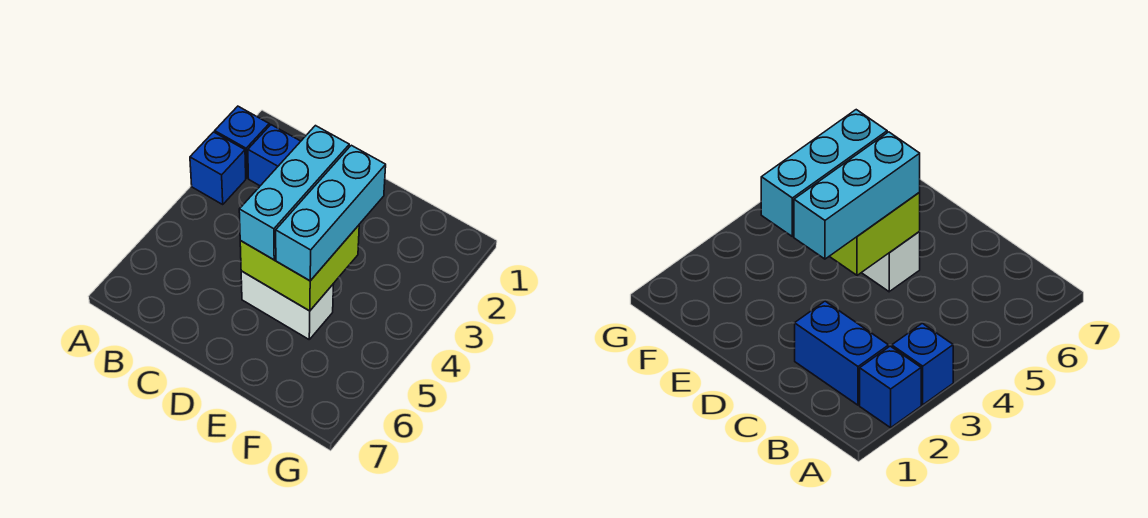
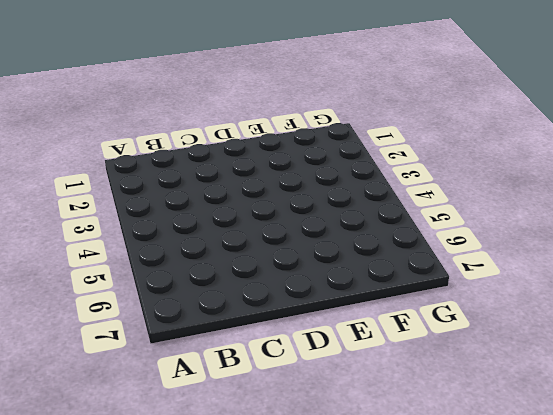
none -> blue 1x1 brick [215,106,269,178]
none -> blue 1x1 brick [190,132,246,204]

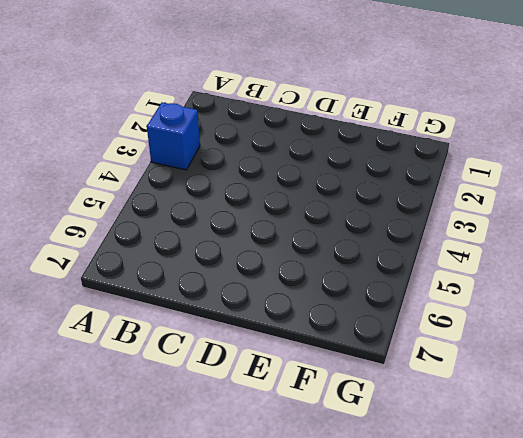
none -> blue 1x1 brick [215,106,269,178]
none -> blue 1x2 brick [248,125,301,186]

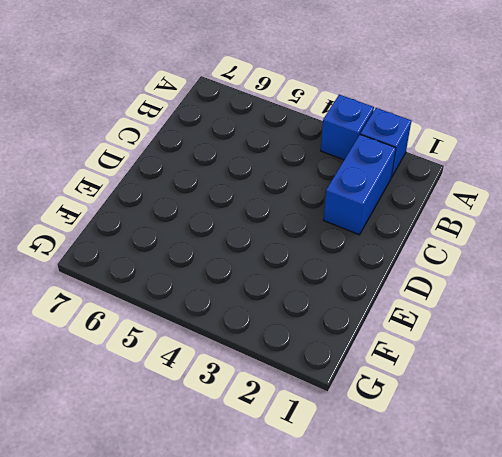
none -> white 1x2 brick [241,271,334,339]
none -> lime 2x2 brick [240,225,359,311]

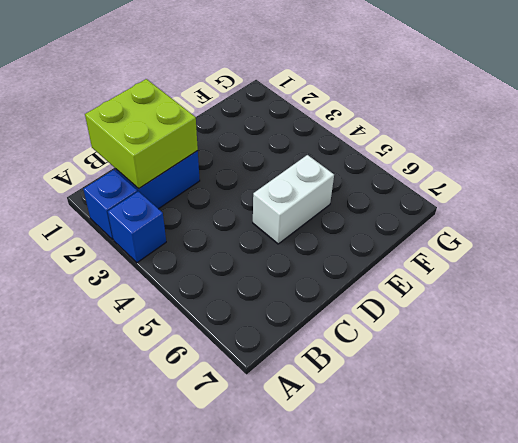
lime 2x2 brick [85,79,198,189] -> lime 2x2 brick moved to [240,225,359,311]
none -> cyan 1x3 brick [239,126,349,260]
none -> cyan 1x3 brick [276,145,386,281]

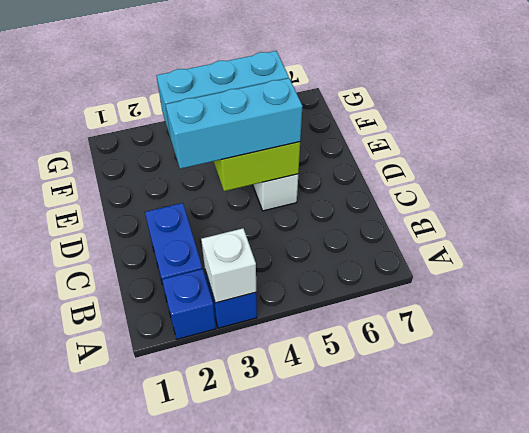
white 1x1 brick [201,228,256,303] -> none

